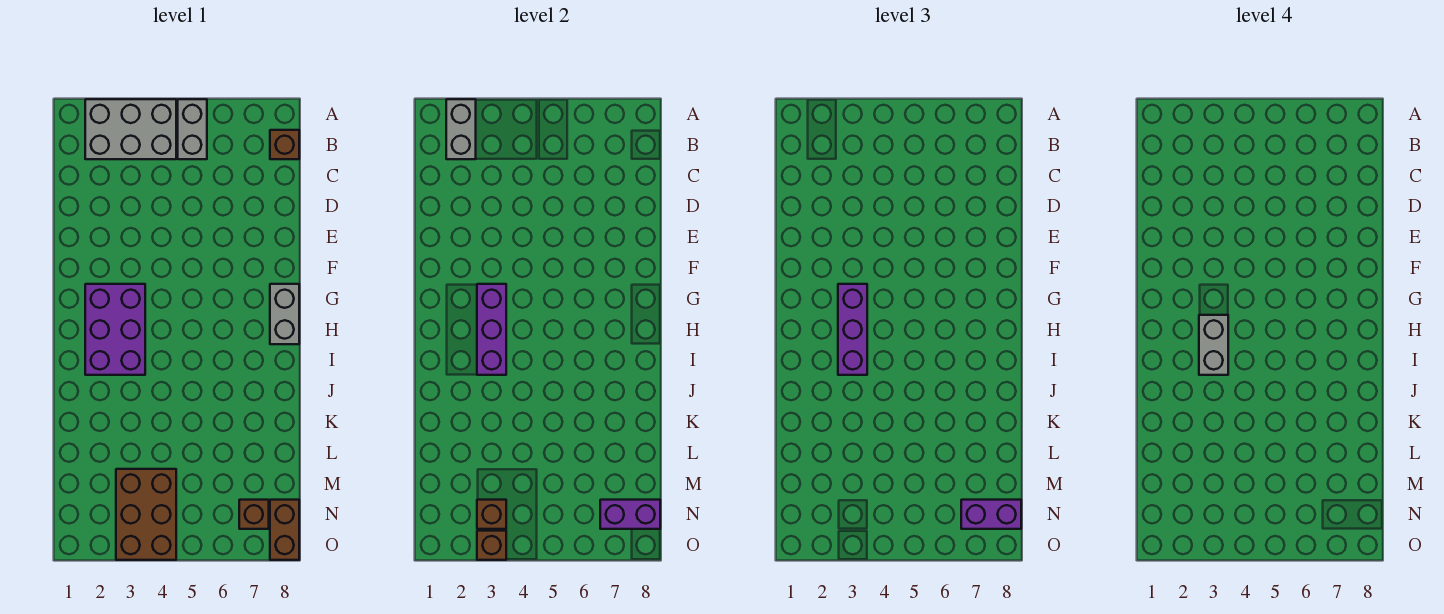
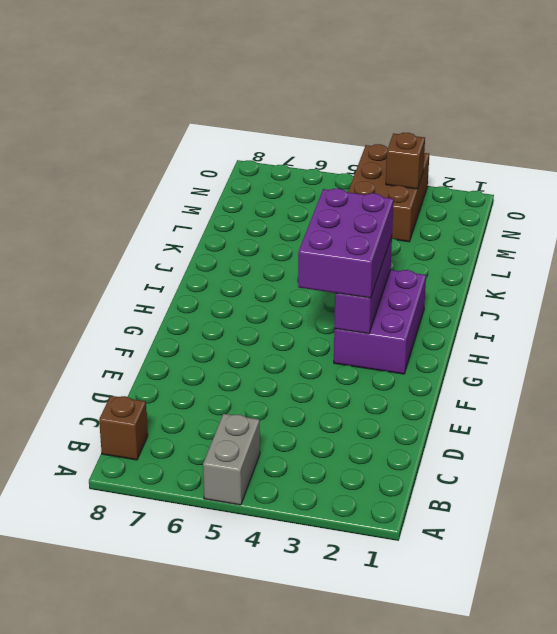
purple 2x3 brick [298,188,394,298] -> purple 1x3 brick [838,284,867,375]
none -> grey 2x3 brick [85,99,176,159]
none -> grey 1x2 brick [270,284,299,344]
none -> brown 1x1 brick [239,500,269,529]

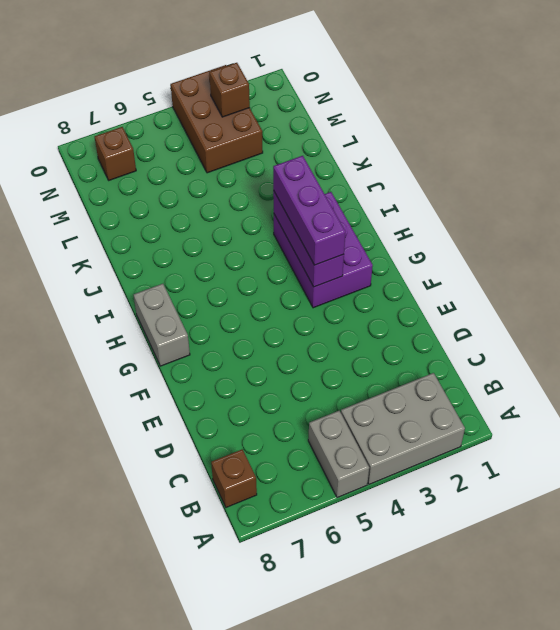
none -> brown 1x2 brick [270,500,299,560]
none -> grey 1x2 brick [446,99,476,159]
none -> purple 1x2 brick [600,500,660,529]

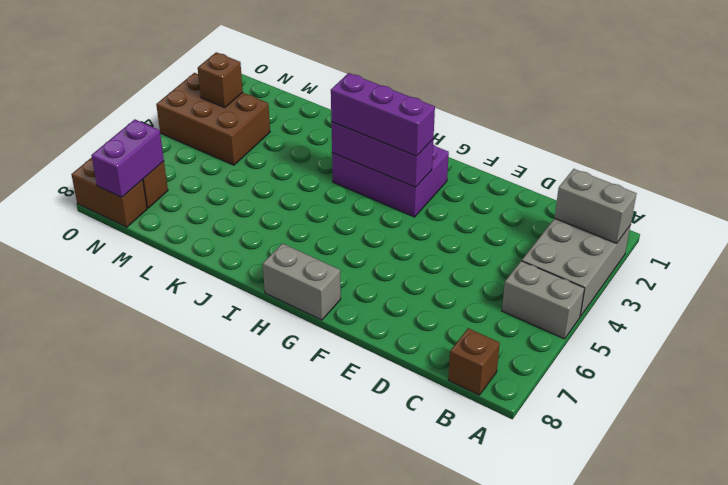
none -> brown 1x1 brick [477,531,506,560]
none -> purple 1x2 brick [961,500,1021,529]
none -> grey 1x2 brick [1199,315,1228,375]

